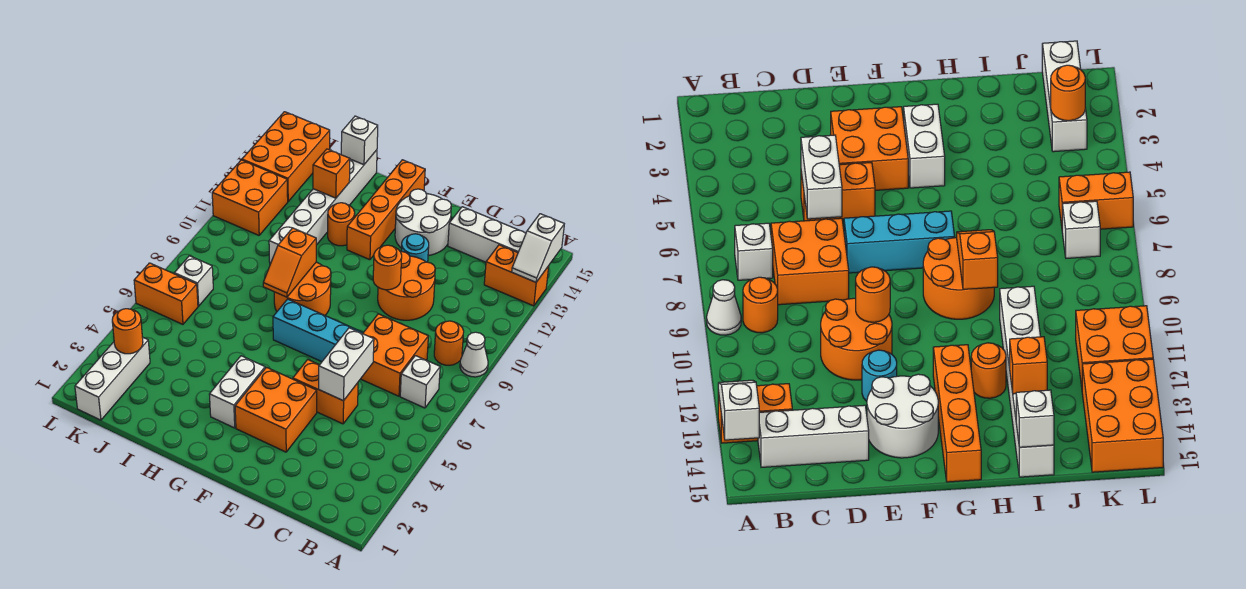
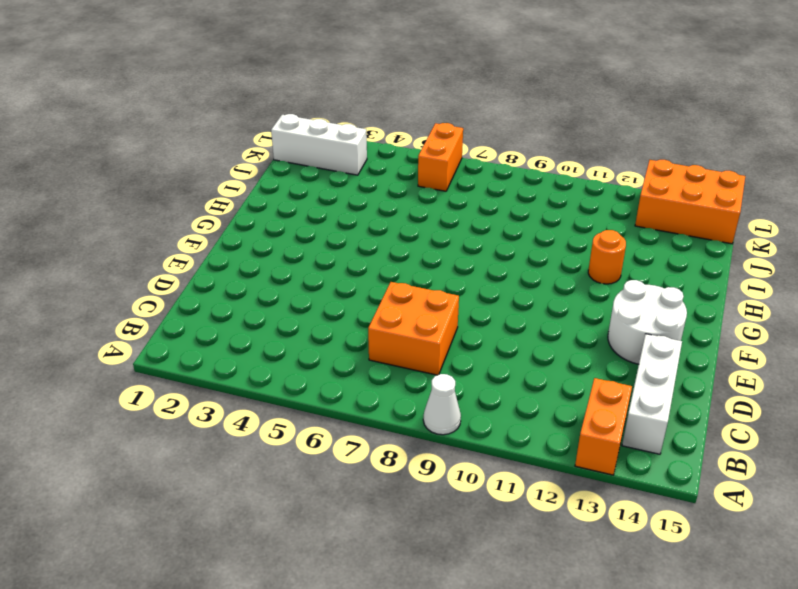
none -> white 1x1 brick [400,356,440,408]
none -> orange 1x1 round brick [434,321,464,365]
none -> orange 1x2 brick [293,360,358,424]

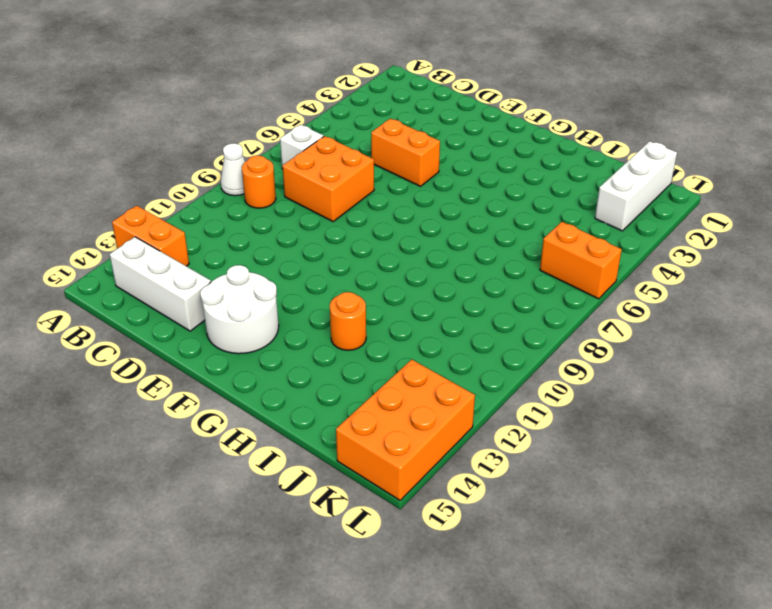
none -> orange 2x2 round brick [378,252,435,320]
none -> orange 2x2 brick [235,367,317,452]
none -> cyan 1x3 brick [273,299,362,362]

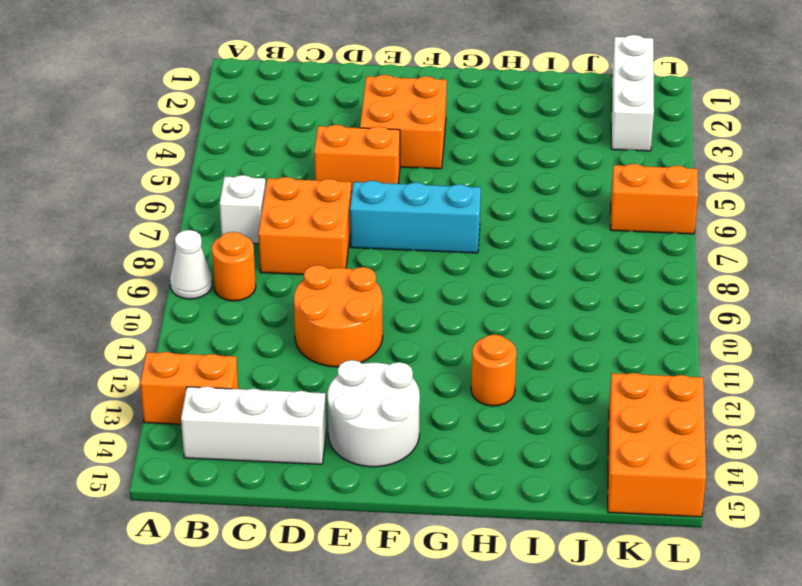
none -> cyan 1x1 round brick [401,234,429,262]
none -> white 1x2 brick [209,356,265,428]
none -> orange 2x2 round brick [274,262,331,315]

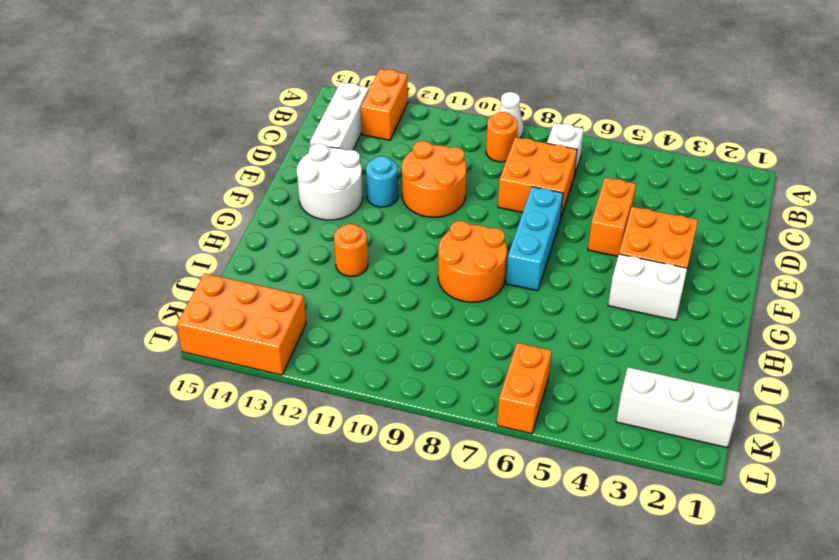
none -> orange 1x4 brick [347,160,425,260]
none -> white 1x6 brick [269,150,377,264]
none -> white 1x1 brick [174,256,213,306]

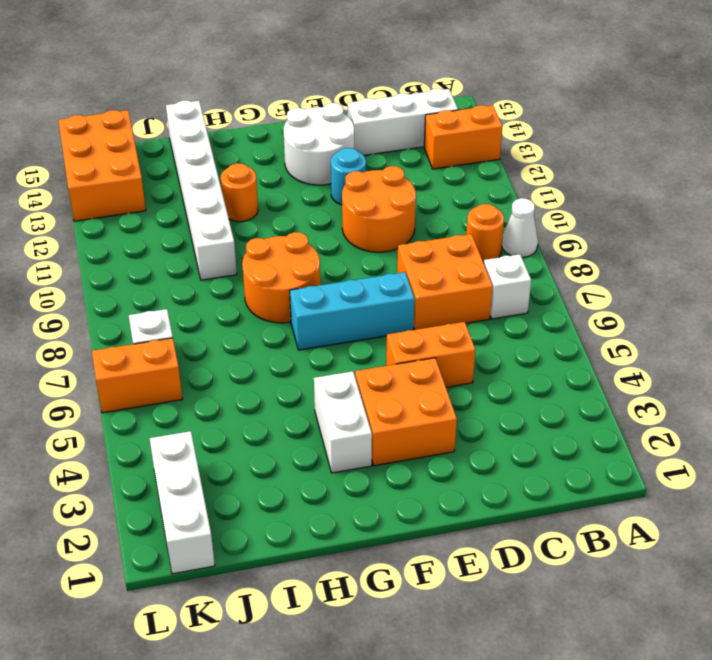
none -> orange 1x4 brick [347,160,425,260]
none -> orange 2x2 brick [212,160,288,235]
none -> white 1x2 slope [512,214,564,282]

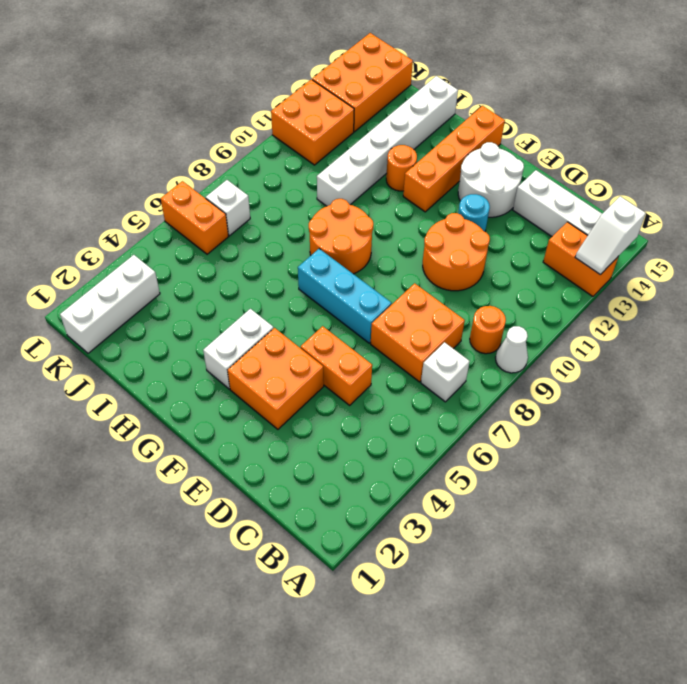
none -> white 1x2 brick [319,328,374,401]
none -> orange 1x1 round brick [373,245,402,290]
none -> orange 1x2 slope [263,228,316,297]

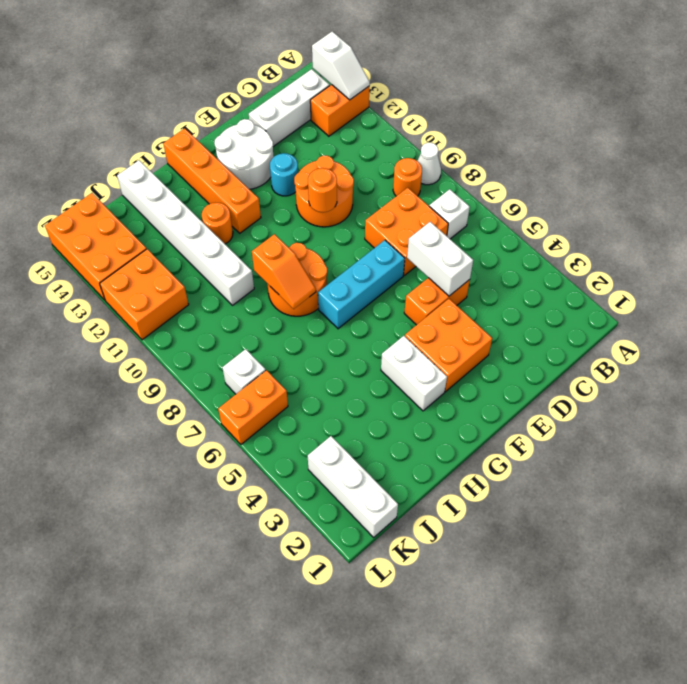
none -> orange 1x1 brick [313,149,350,198]
none -> white 1x1 brick [341,116,378,165]
none -> orange 1x1 round brick [112,309,143,354]

